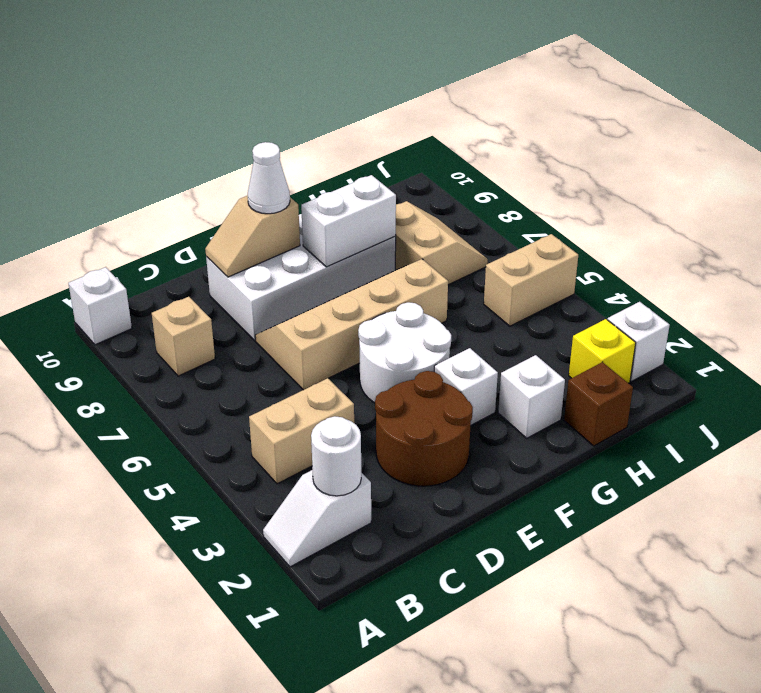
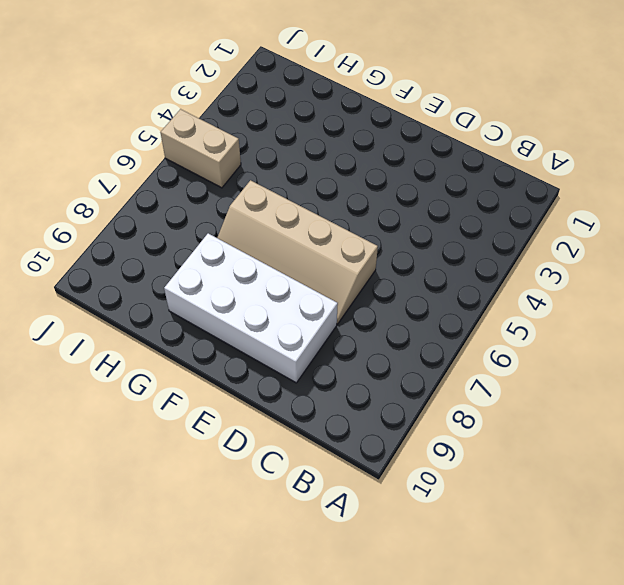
none -> white 1x2 slope [263,470,371,567]
none -> white 1x1 brick [68,267,132,345]
none -> tan 1x2 brick [249,378,354,484]

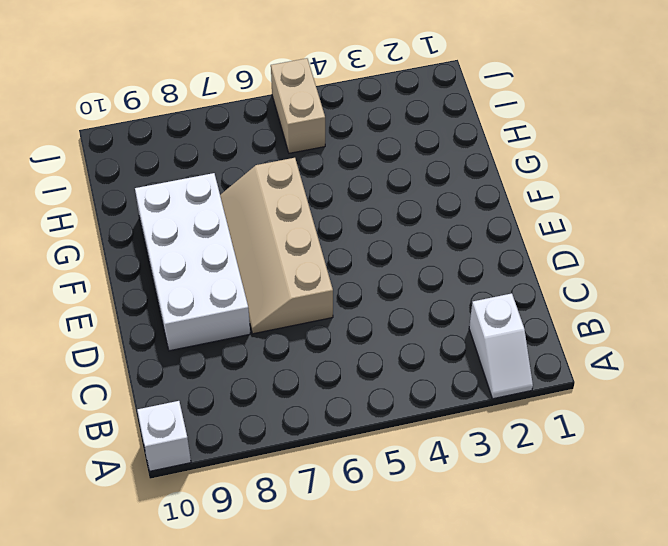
none -> tan 1x2 brick [249,378,354,484]
none -> tan 1x1 brick [152,297,215,376]
none -> brown 2x2 round brick [375,371,473,486]

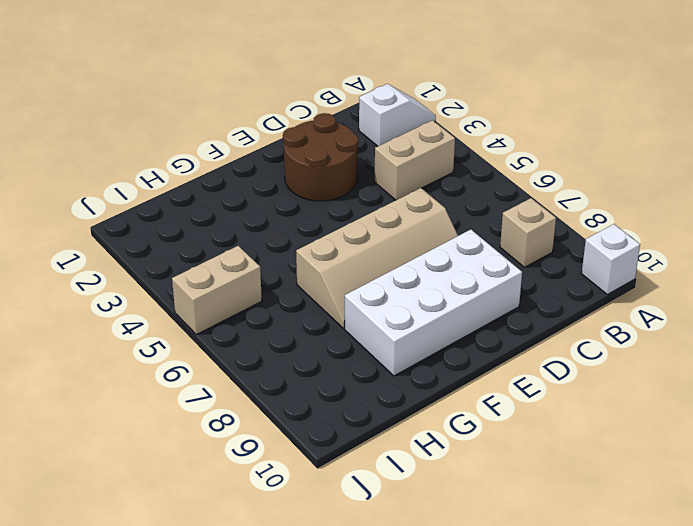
none -> white 2x2 round brick [358,302,451,403]
none -> white 1x1 brick [434,348,498,425]
none -> white 1x1 brick [498,355,565,438]

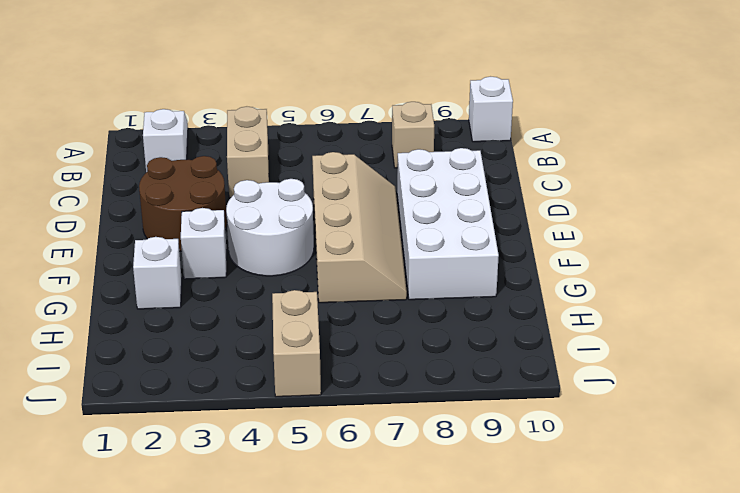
none -> brown 1x1 brick [564,362,633,446]
none -> tan 2x2 slope [395,201,488,285]
none -> yellow 1x1 brick [569,319,636,383]

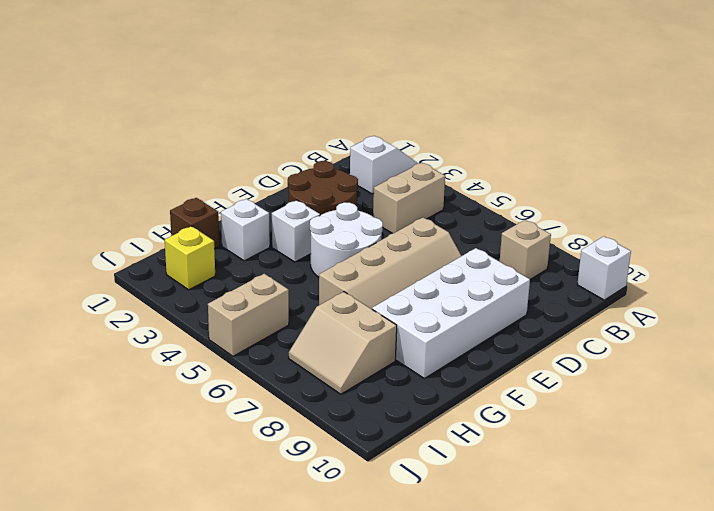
none -> white 1x1 brick [607,302,670,381]
none -> white 1x1 round brick [311,416,361,496]
none -> tan 1x2 slope [205,196,300,277]

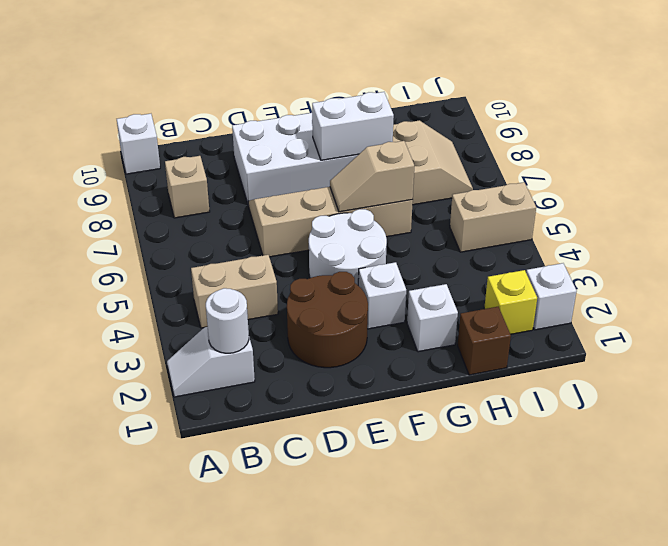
tan 1x2 slope [330,141,414,212] -> tan 1x2 slope moved to [205,196,300,277]
none -> white 1x1 cone [248,142,290,214]

